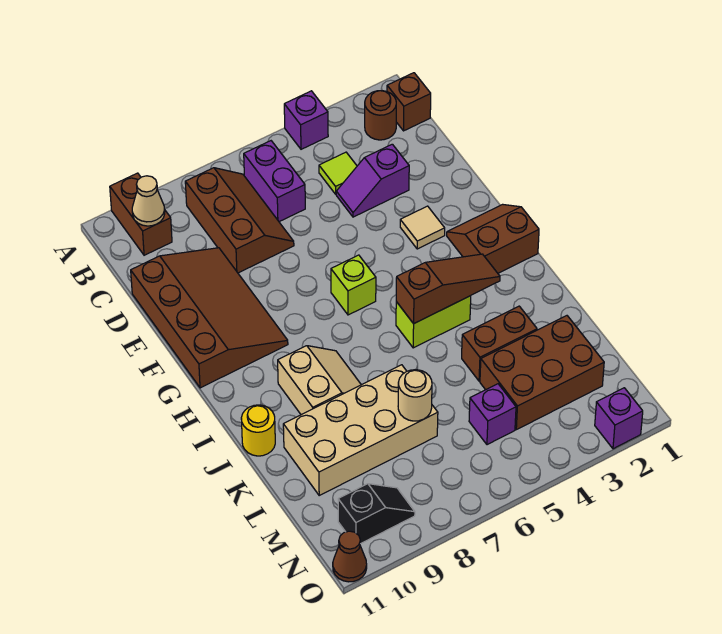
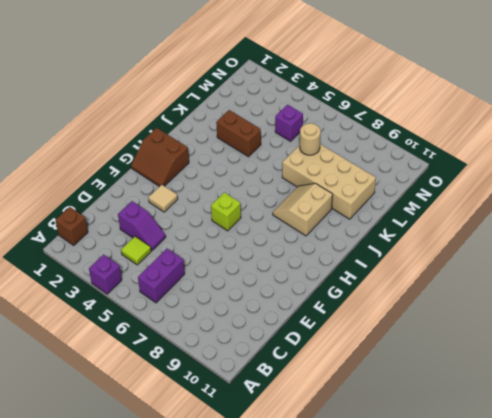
none -> brown 1x2 brick [110,173,172,255]
none -> brown 1x1 round brick [365,91,396,140]
none -> brown 2x3 slope [185,168,294,273]

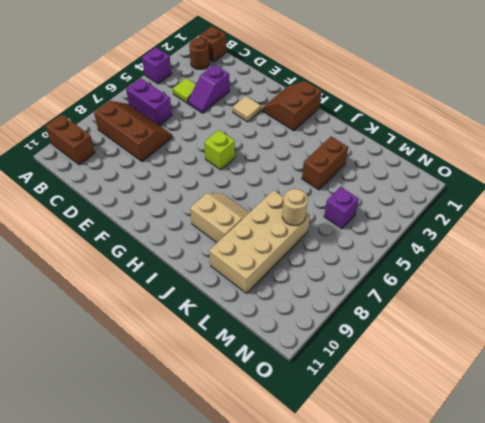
none -> brown 3x4 slope [131,248,288,388]
none -> lime 1x2 brick [396,296,471,348]
none -> yellow 1x1 round brick [241,405,275,456]

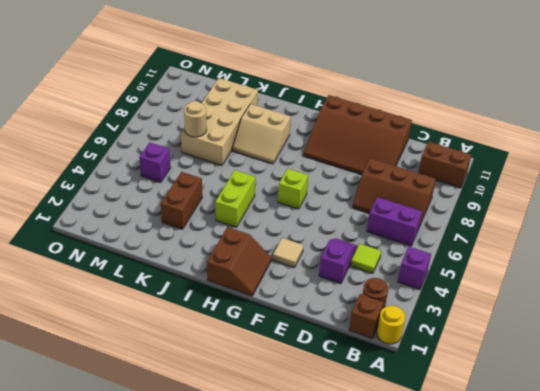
yellow 1x1 round brick [377,306,405,344] -> yellow 1x1 round brick moved to [241,405,275,456]
none -> brown 2x3 brick [480,316,604,430]
none -> black 1x2 slope [338,484,415,544]
none -> purple 1x1 brick [595,388,643,449]

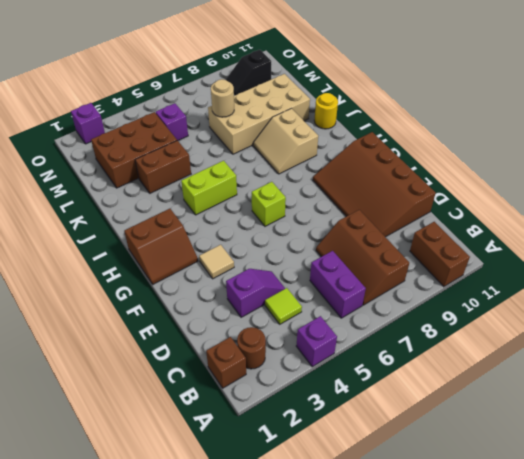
none -> brown 1x1 cone [333,531,367,582]
none -> tan 1x1 cone [132,176,165,226]
none -> brown 1x3 slope [396,254,500,324]

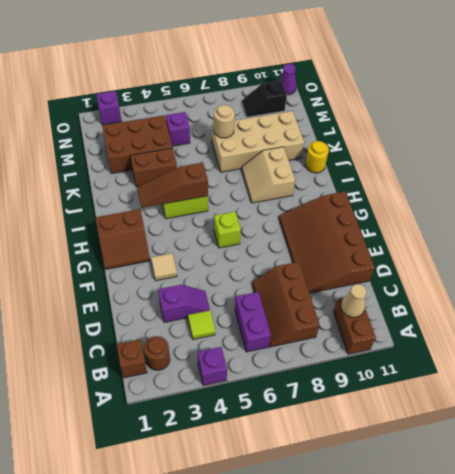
purple 1x1 cone [279,64,297,95] -> brown 1x1 cone [333,531,367,582]

